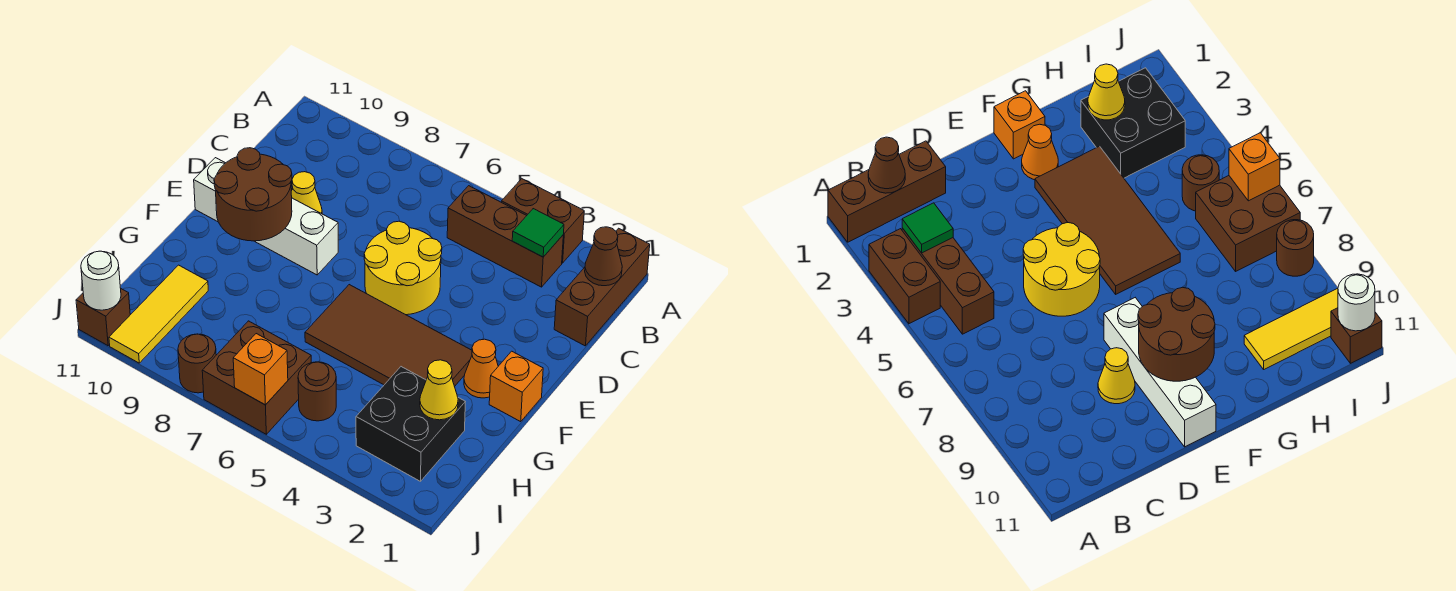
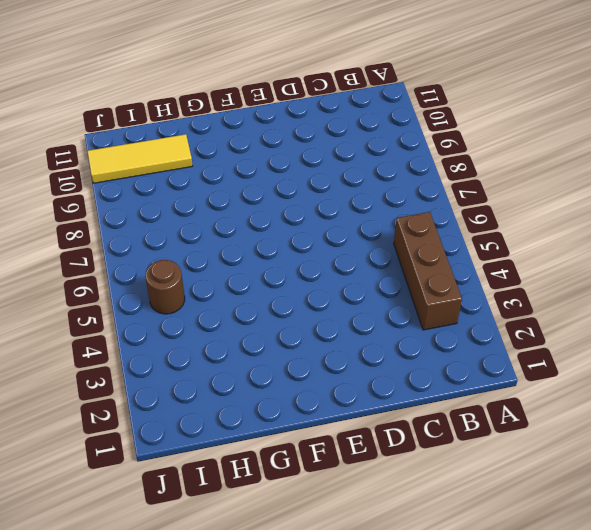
none -> brown 1x3 brick [554,228,650,346]
none -> brown 1x2 brick [501,179,584,263]
none -> yellow 2x2 round brick [364,221,442,315]

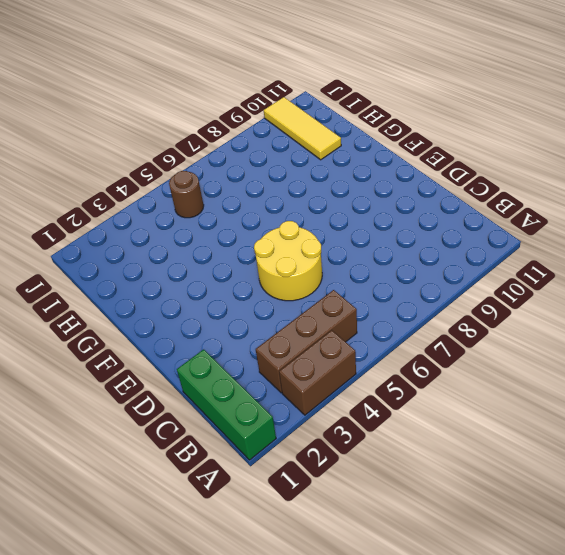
green 1x3 brick [177,349,276,460] -> brown 1x3 brick [554,228,650,346]
none -> yellow 1x1 cone [291,172,322,214]
none -> white 1x4 brick [194,158,338,275]
none -> orange 1x1 brick [489,351,543,422]

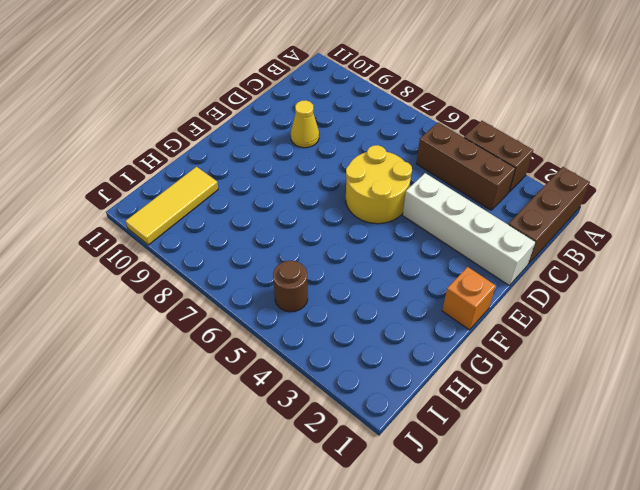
white 1x4 brick [403,173,536,285] -> white 1x4 brick moved to [194,158,338,275]
none -> orange 1x1 cone [464,339,498,398]
none -> brown 2x4 tile [305,285,472,386]
none -> black 2x2 brick [356,367,465,481]

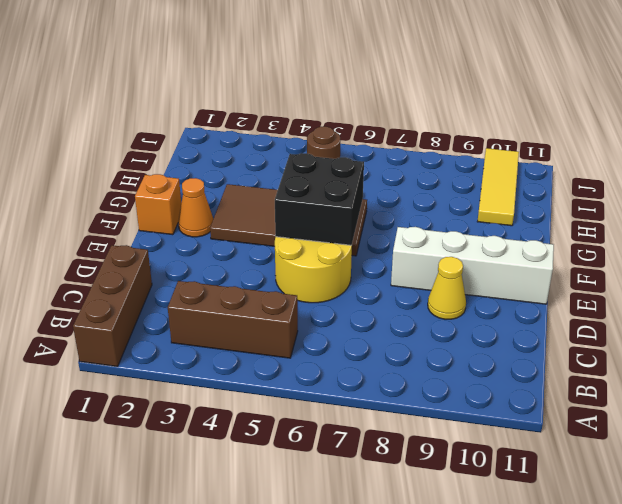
black 2x2 brick [275,153,364,245] -> black 2x2 brick moved to [356,367,465,481]
none -> brown 1x2 brick [501,179,584,263]
none -> brown 2x2 brick [202,321,311,434]
none -> brown 1x1 round brick [178,334,216,393]

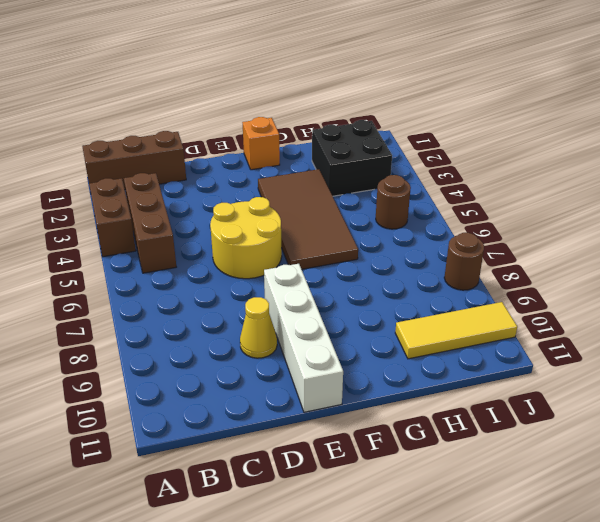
none -> orange 1x1 cone [464,339,498,398]
none -> brown 2x2 brick [202,321,311,434]
none -> brown 1x1 brick [76,289,130,346]

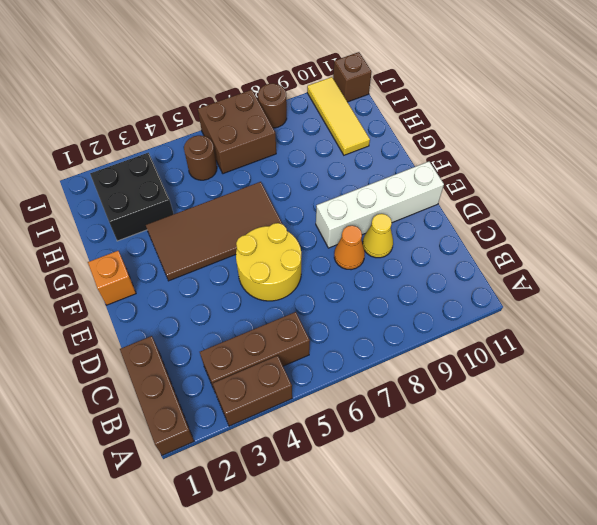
orange 1x1 cone [334,226,365,270] -> orange 1x1 cone moved to [464,339,498,398]
none -> brown 1x1 cone [585,227,622,286]
none -> green 1x1 tile [512,209,564,257]
none -> brown 2x2 round brick [214,148,292,241]

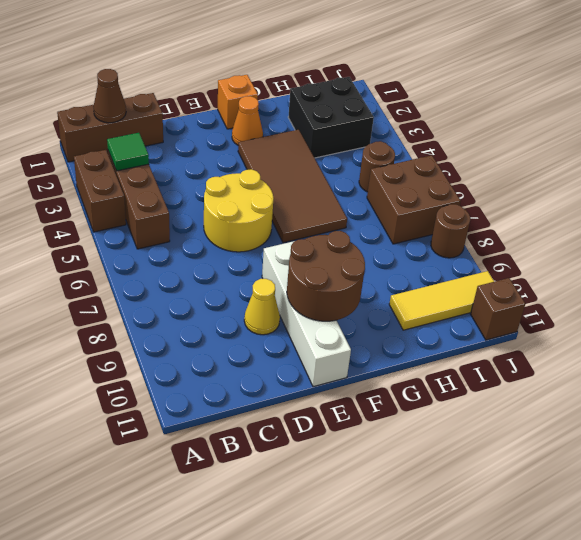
none -> yellow 1x1 cone [420,360,458,420]
none -> orange 1x1 brick [233,334,288,405]
none -> white 1x1 round brick [81,251,121,310]

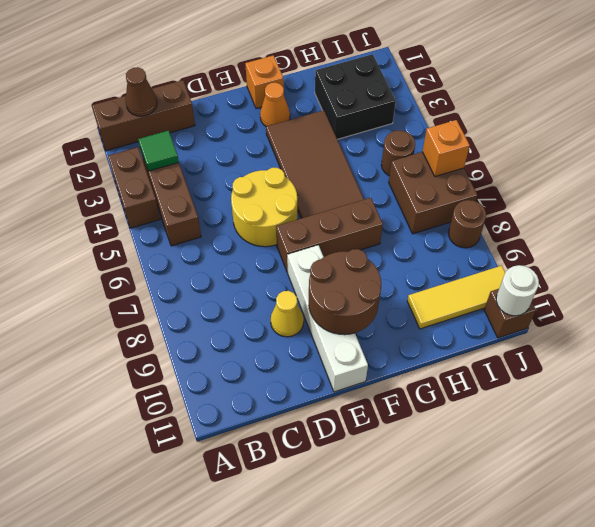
brown 1x3 brick [276,198,383,272] -> none
none -> yellow 1x1 cone [420,360,458,420]

